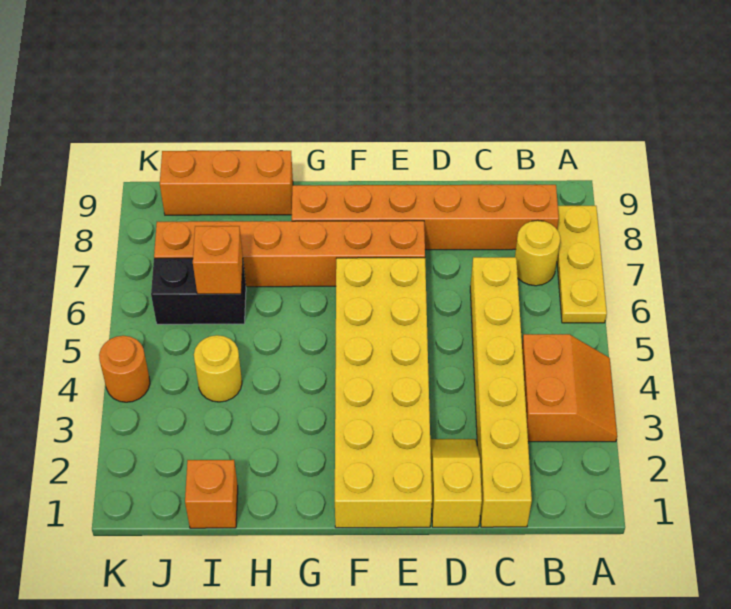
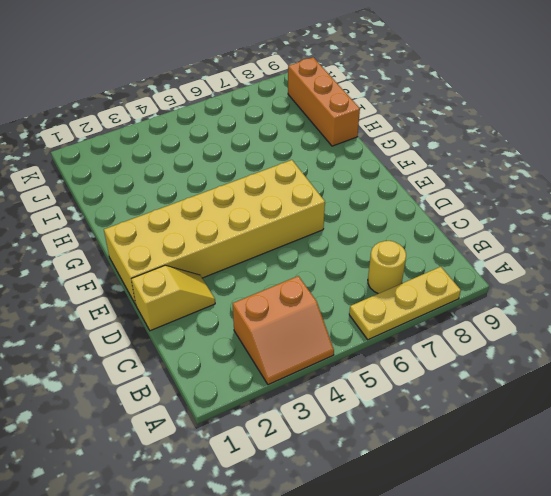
none -> orange 1x6 brick [292,185,559,250]
none -> yellow 1x6 brick [470,257,532,527]
none -> orange 1x6 brick [154,221,425,287]

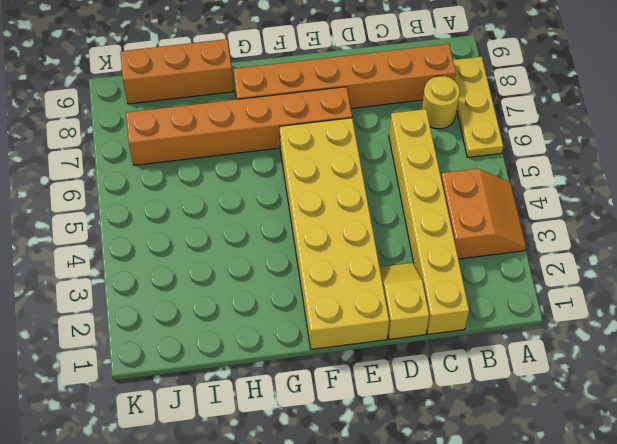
none -> orange 1x1 brick [185,460,238,528]
none -> yellow 1x1 round brick [194,335,242,402]
none -> black 1x2 brick [151,258,246,324]

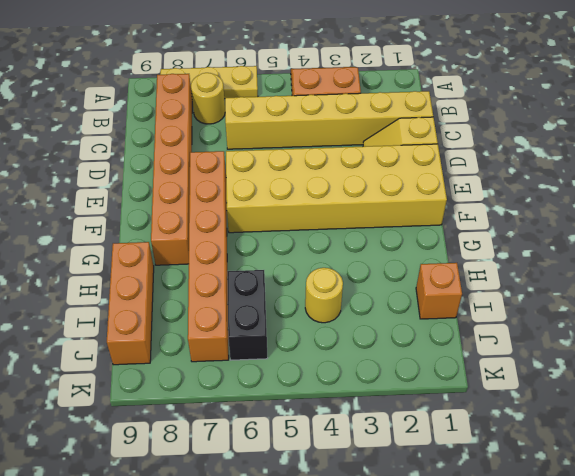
none -> orange 1x1 round brick [99,336,150,402]
none -> orange 1x1 brick [193,226,243,294]

